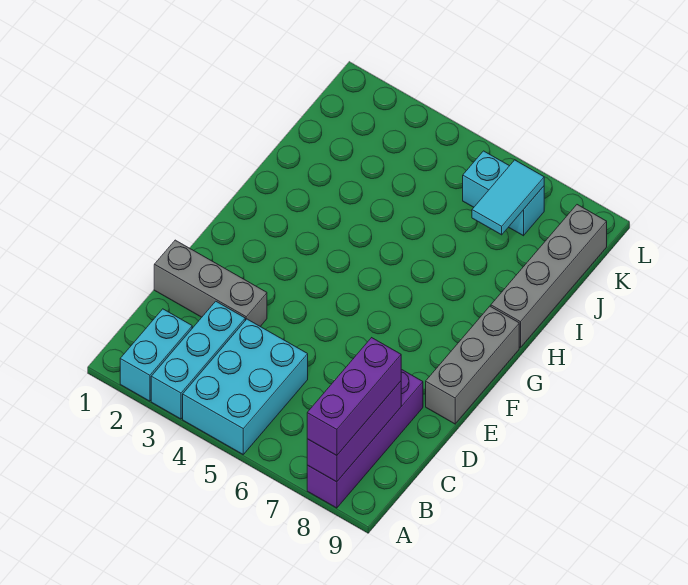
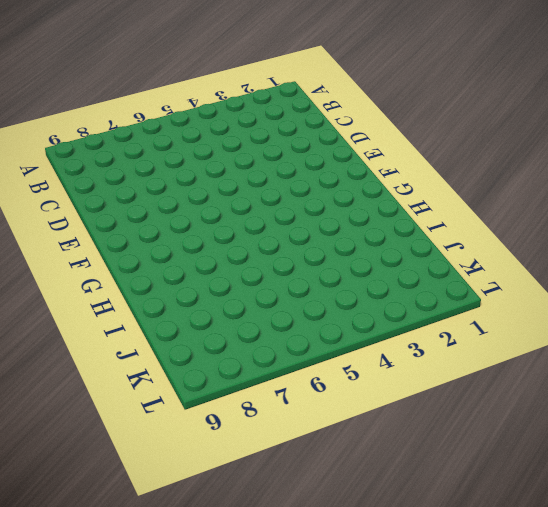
none -> cyan 1x2 brick [120,309,192,401]
none -> cyan 1x3 brick [151,301,245,419]

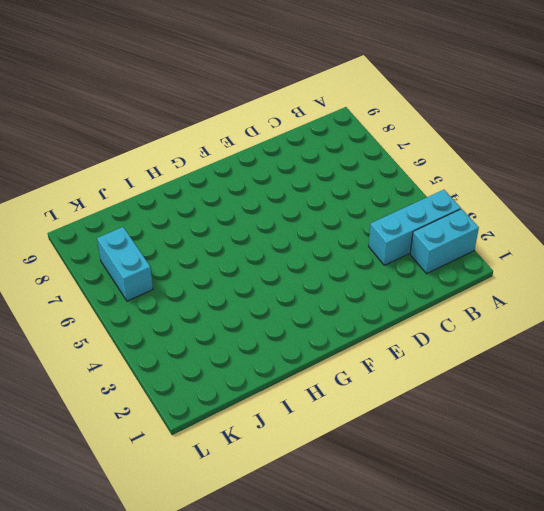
none -> cyan 2x3 brick [183,319,308,454]
none -> purple 1x4 brick [307,369,423,508]

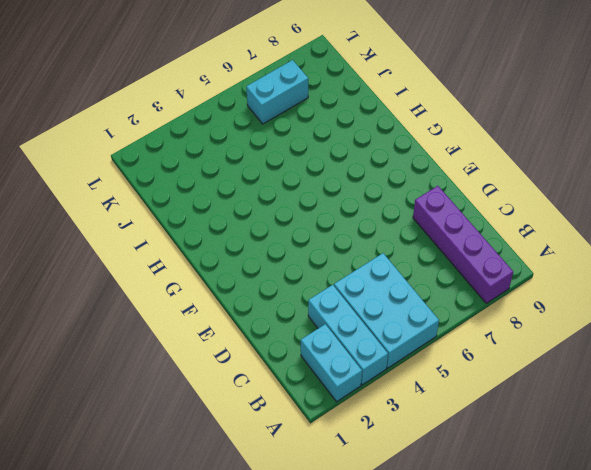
none -> grey 1x3 brick [154,240,267,326]
none -> grey 1x3 brick [426,306,519,424]

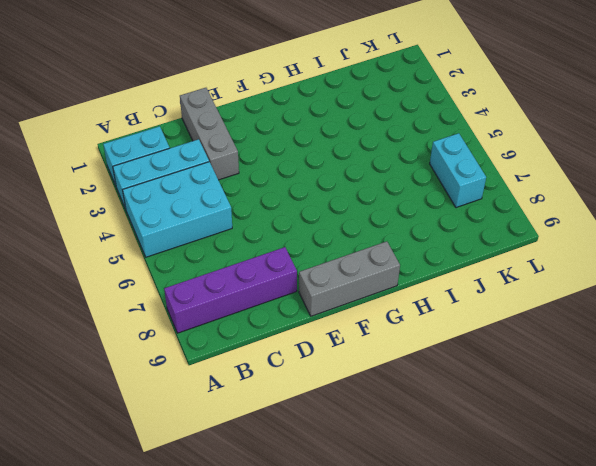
none -> grey 1x4 brick [491,205,607,348]
none -> purple 1x3 brick [307,381,401,482]

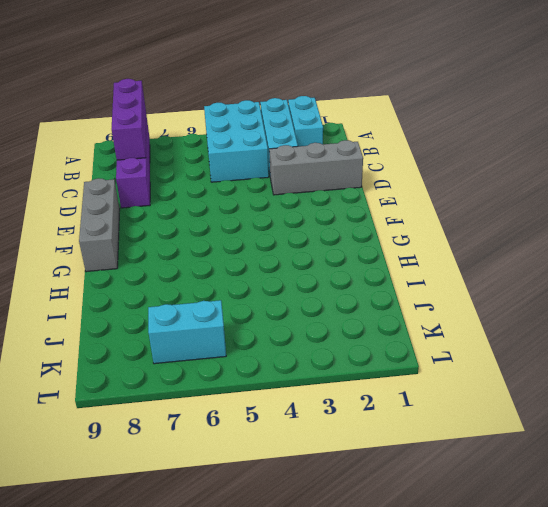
none -> grey 1x4 brick [491,205,607,348]
none -> cyan 1x2 tile [472,160,544,235]

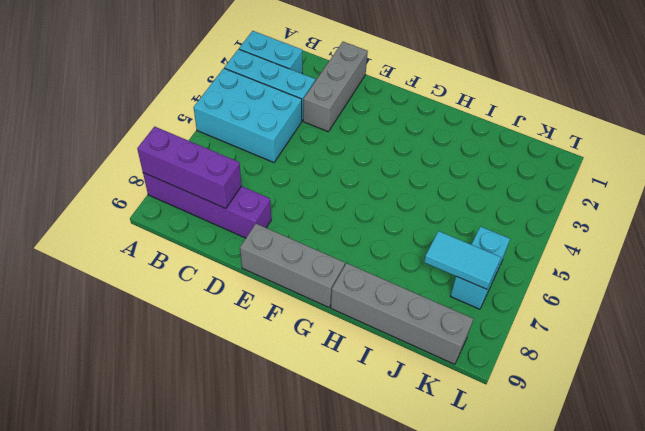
none -> purple 1x3 brick [307,338,401,456]

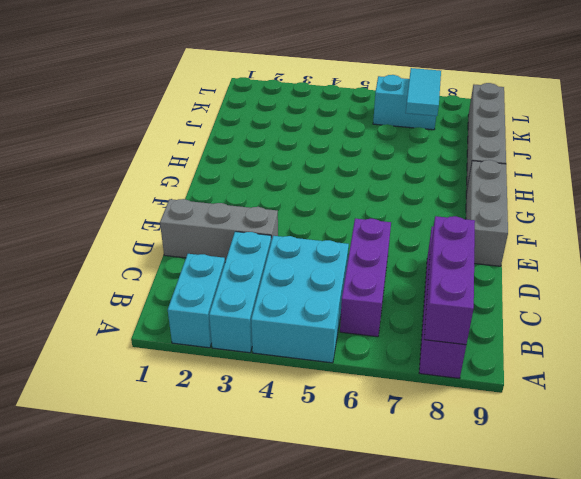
purple 1x3 brick [340,219,391,337] -> purple 1x3 brick moved to [307,338,401,456]

